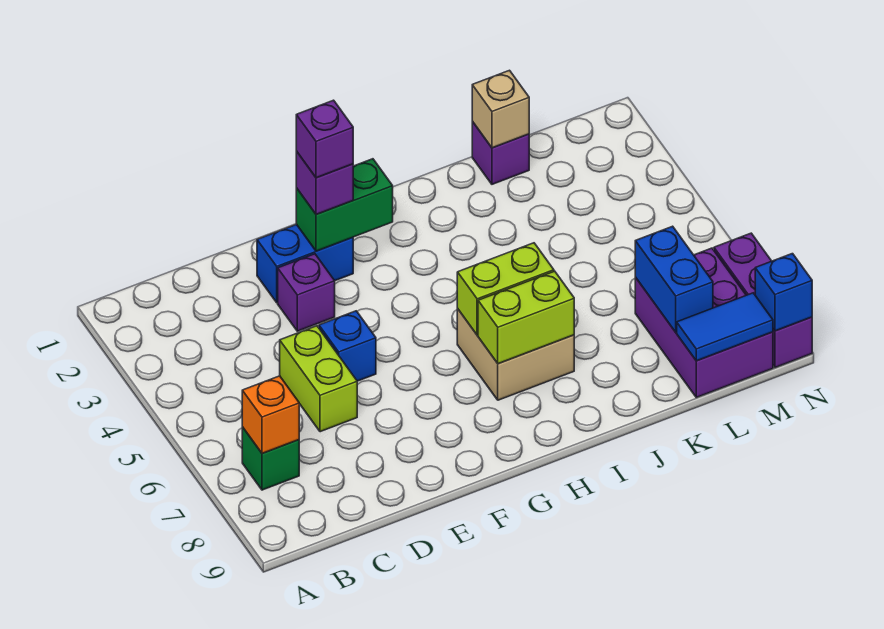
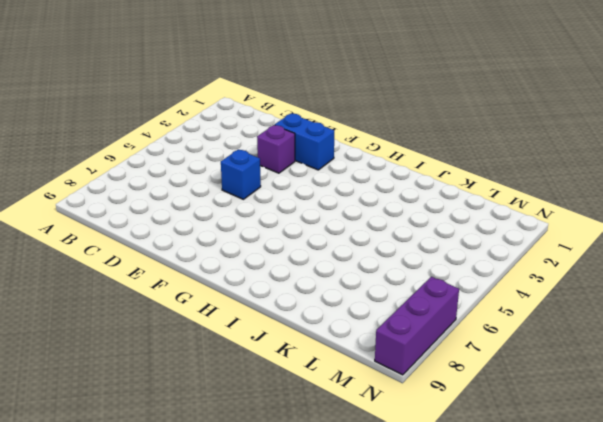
none -> green 1x1 brick [242,427,299,490]
none -> lime 1x2 brick [280,326,357,432]
none -> tan 2x2 brick [457,309,574,400]

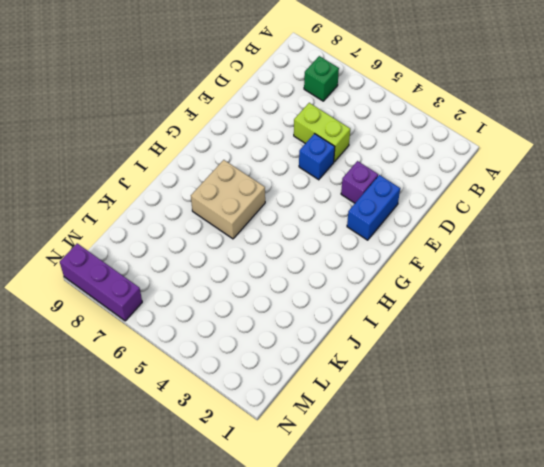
none -> purple 1x1 brick [472,122,529,184]
none -> purple 2x3 brick [635,248,773,397]
none -> orange 1x1 brick [242,376,299,453]

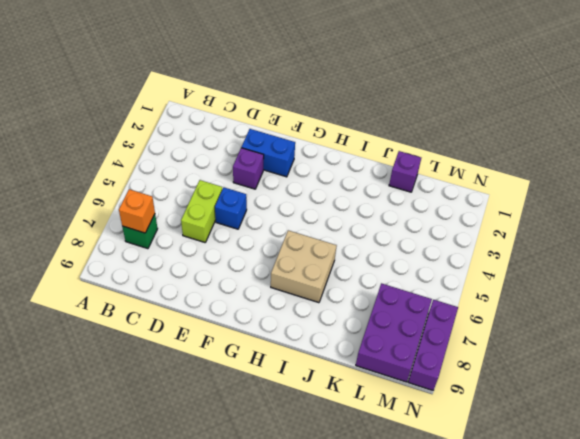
none -> green 1x2 brick [296,159,393,251]
none -> lime 1x2 brick [457,243,554,335]
none -> lime 1x2 brick [478,271,574,364]

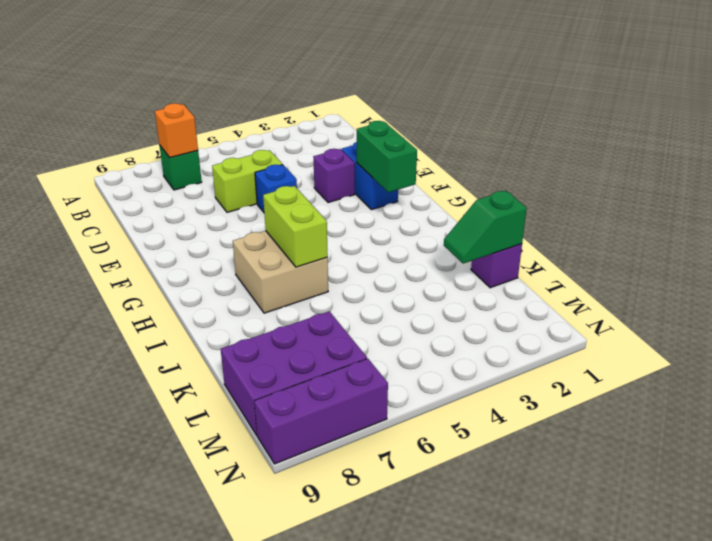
green 1x2 slope [444,191,527,264] -> tan 1x1 brick [472,70,529,148]
none -> lime 1x2 brick [478,271,574,364]
none -> blue 1x2 brick [635,226,713,332]
none -> blue 1x2 tile [677,293,773,361]

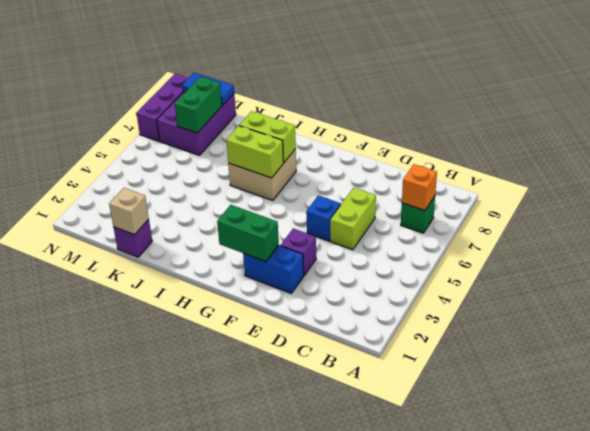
green 1x2 brick [175,77,222,133] -> blue 1x2 brick [635,226,713,332]
none -> blue 1x1 brick [755,254,812,331]
none -> purple 1x1 brick [296,151,353,215]
none -> purple 1x1 brick [296,100,353,178]

